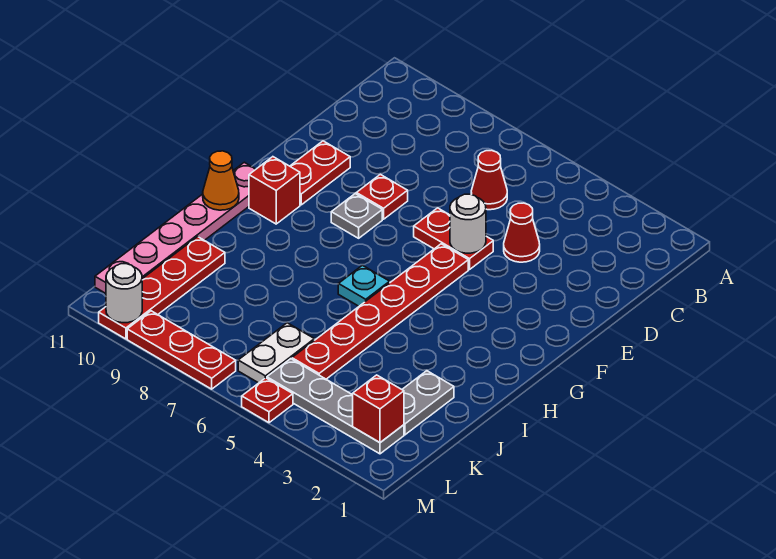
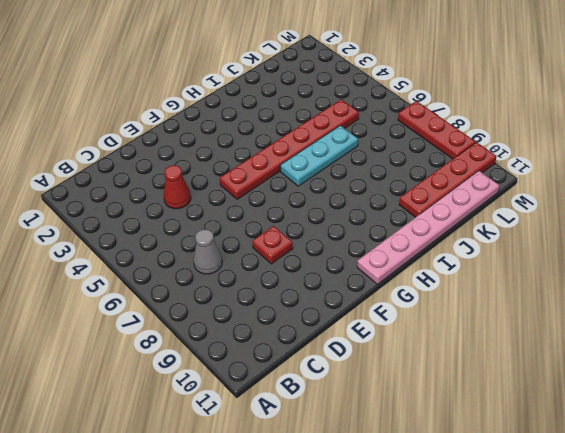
grey 1x1 cone [193,229,222,274] -> none
cyan 1x3 plate [280,125,358,186] -> cyan 1x1 plate [338,265,390,306]
none -> red 1x1 cone [471,150,507,210]
none -> red 1x2 plate [414,208,493,269]
none -> red 1x2 plate [290,141,350,205]

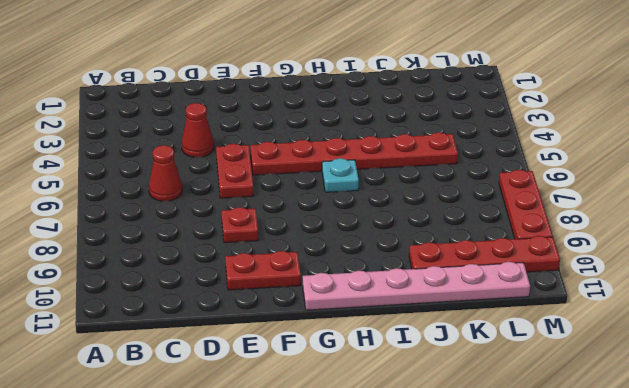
none -> grey 1x1 plate [331,194,382,238]
none -> red 1x1 brick [249,157,300,224]
none -> grey 1x2 plate [402,371,454,435]

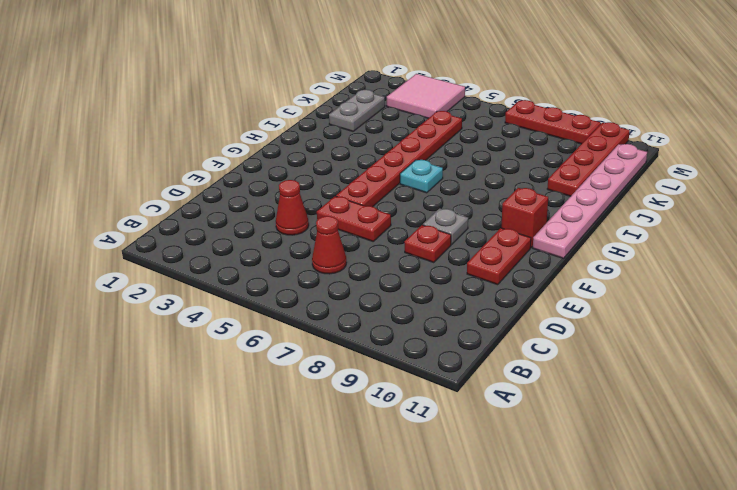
pink 2x2 tile [387,74,465,118] -> grey 1x4 plate [267,359,404,454]
none -> white 1x2 plate [238,323,314,383]
none -> red 1x1 plate [242,378,293,423]
none -> white 1x1 round brick [450,194,486,253]

